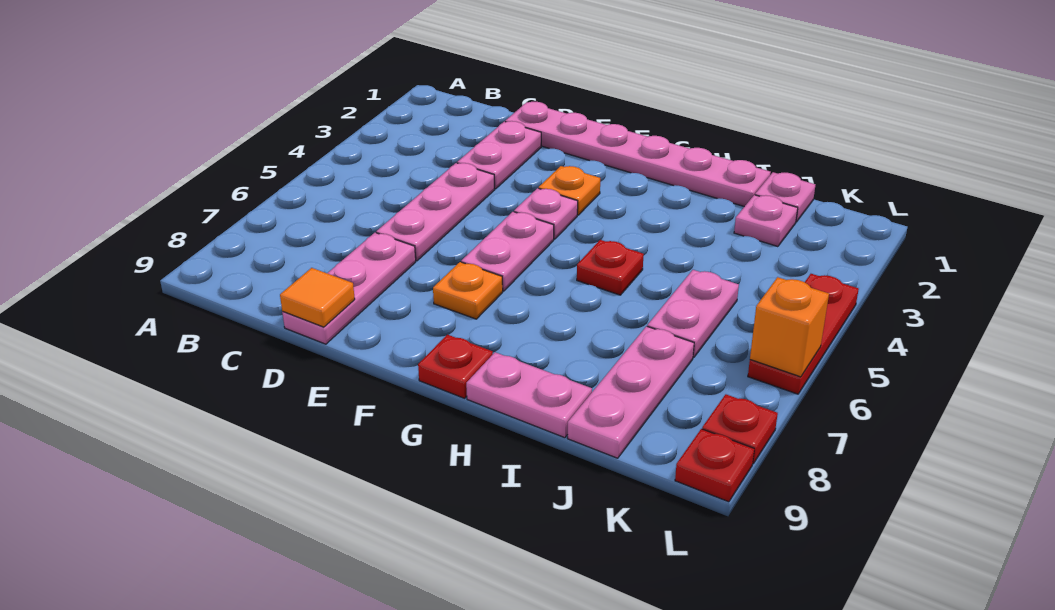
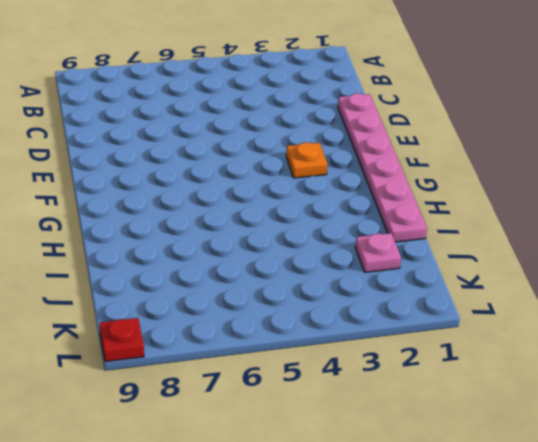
none -> pink 1x2 plate [457,121,541,189]
none -> pink 1x3 plate [376,163,495,261]
none -> pink 1x3 plate [282,233,416,344]

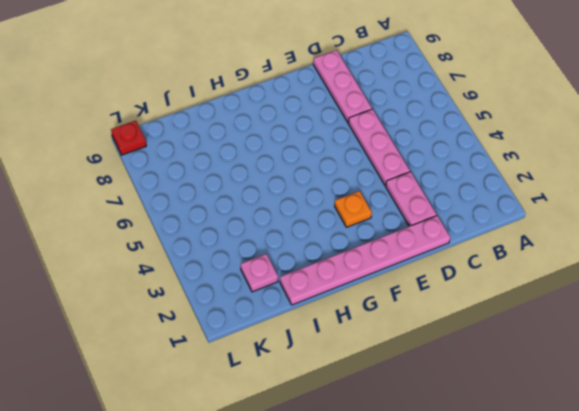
none -> pink 1x1 plate [514,188,578,239]
none -> pink 1x2 plate [461,212,554,291]
none -> orange 1x1 plate [433,262,503,319]

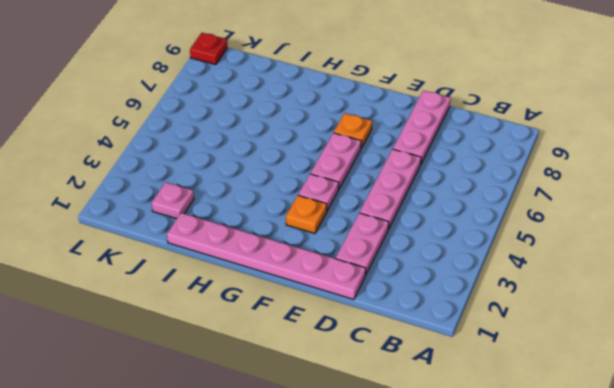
none -> red 1x1 plate [418,335,493,398]
none -> red 1x1 plate [577,240,644,295]
none -> pink 1x2 plate [466,352,592,438]

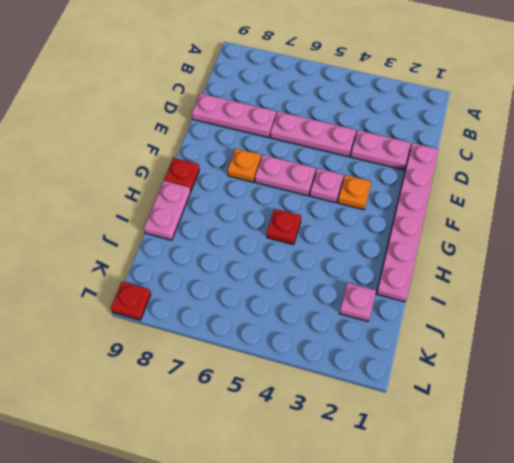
none -> pink 1x1 plate [755,172,815,222]
none -> pink 1x2 plate [647,270,739,358]
none -> pink 1x3 plate [567,326,694,458]

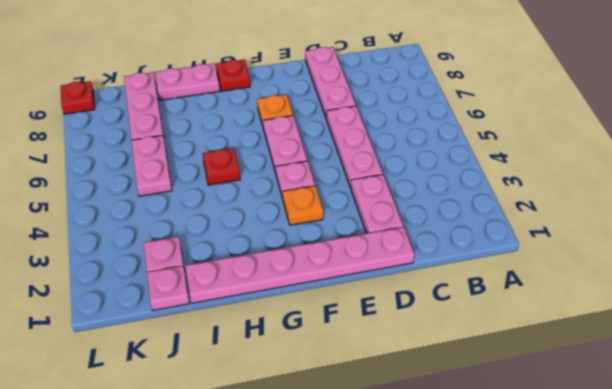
none -> red 1x3 plate [748,274,859,394]
none -> red 1x1 plate [702,394,778,464]
none -> orange 1x1 tile [280,268,355,327]

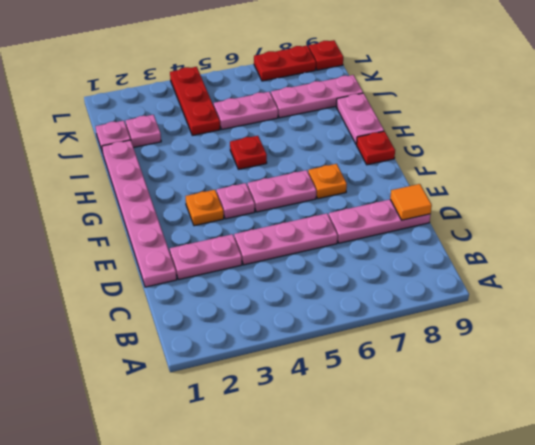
red 1x3 plate [170,67,220,135] -> red 1x3 plate turned to [748,274,859,394]
red 1x2 plate [254,46,316,81] -> red 1x1 plate [702,394,778,464]
none -> orange 1x1 brick [750,277,829,377]

